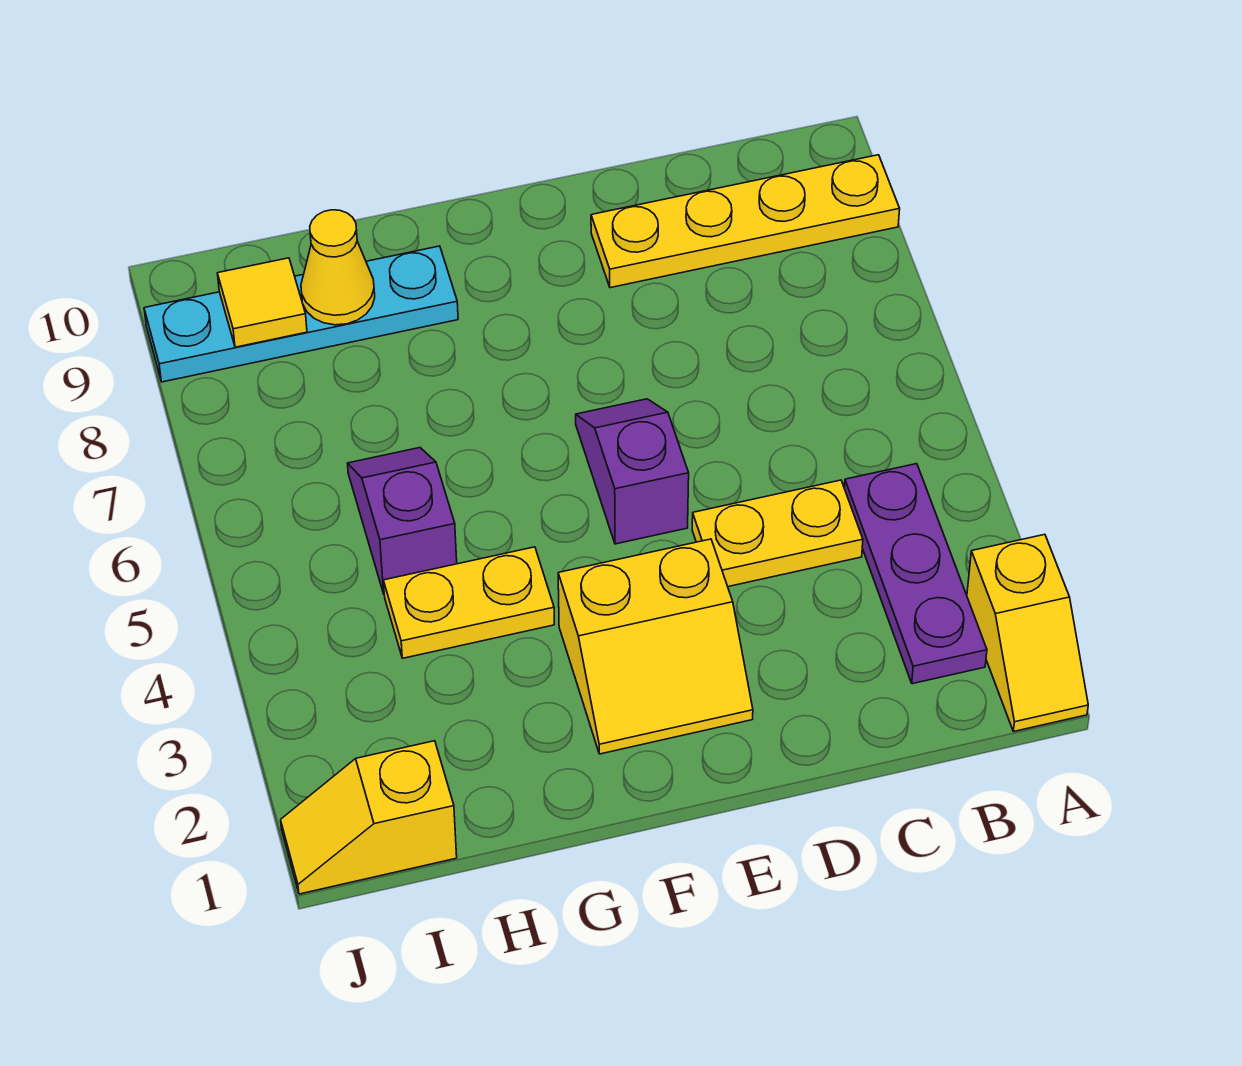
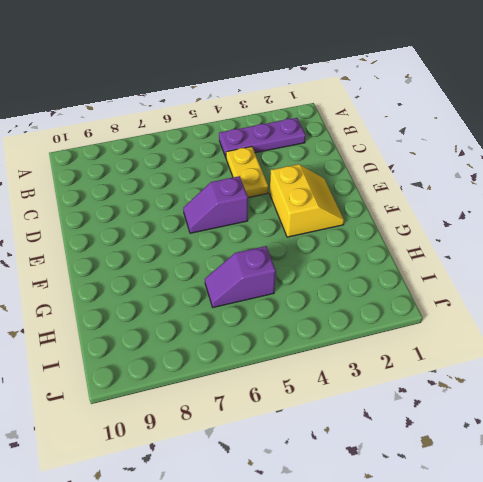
none -> yellow 1x2 slope [967,534,1088,732]
none -> yellow 1x4 plate [591,155,900,288]
none -> yellow 1x2 plate [383,547,554,658]

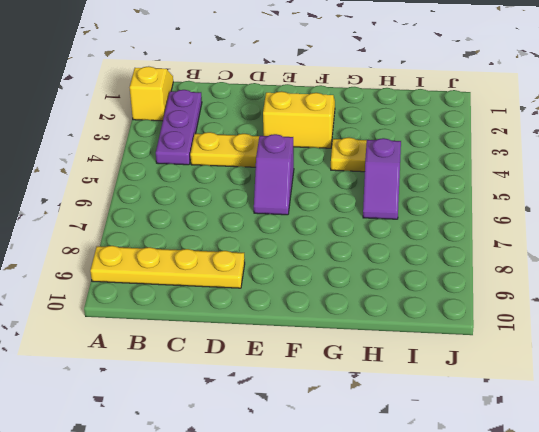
none -> cyan 1x4 plate [144,246,458,382]
none -> yellow 1x2 slope [281,741,457,894]
none -> yellow 1x1 cone [301,210,375,325]

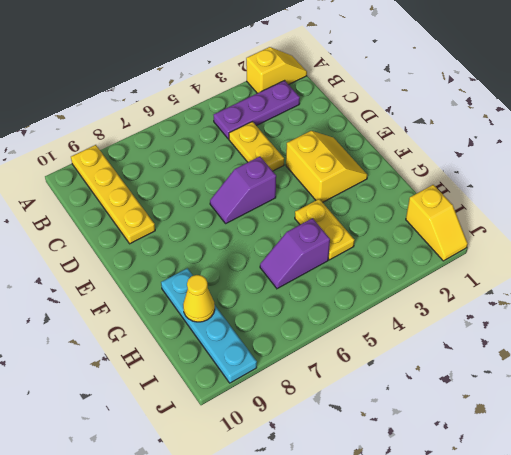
none -> yellow 1x1 tile [217,258,307,347]

